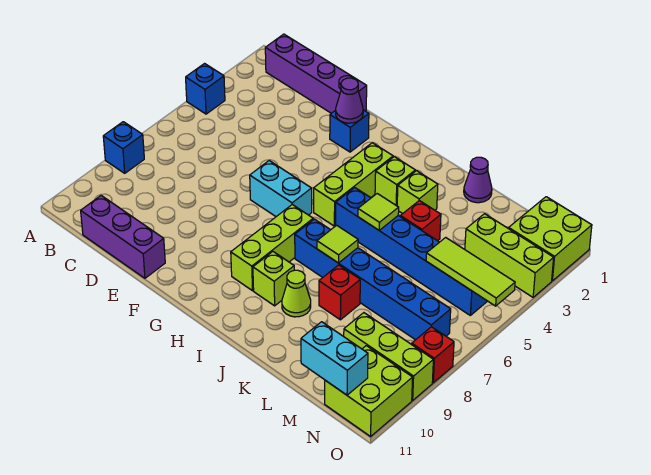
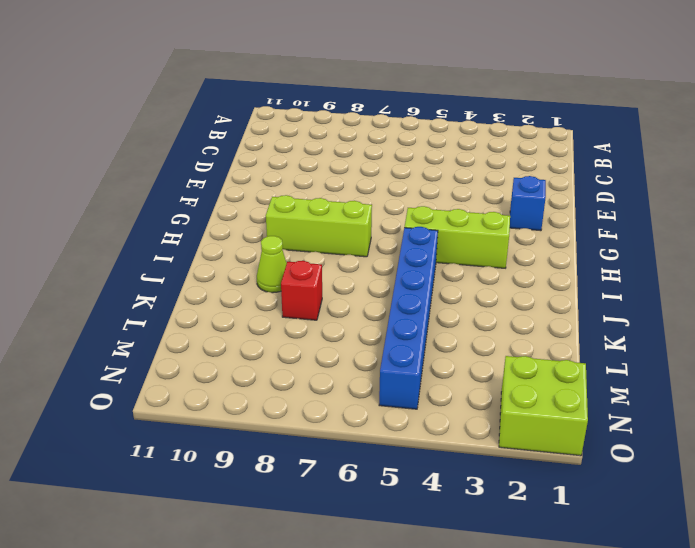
none -> blue 1x1 brick [186,64,225,114]
none -> blue 1x1 brick [103,122,144,173]
none -> purple 1x4 brick [265,34,367,113]

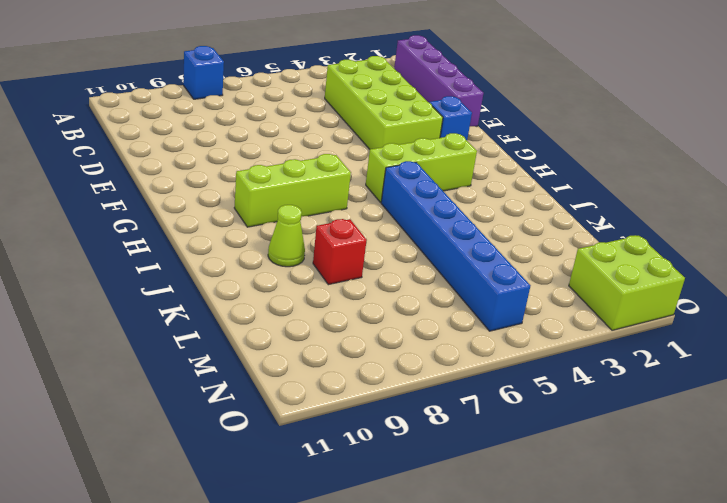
lime 2x4 brick [325,56,443,149] -> none
none -> blue 1x1 brick [186,64,225,114]
none -> purple 1x3 brick [81,196,165,278]
none -> cyan 1x2 brick [250,161,312,217]

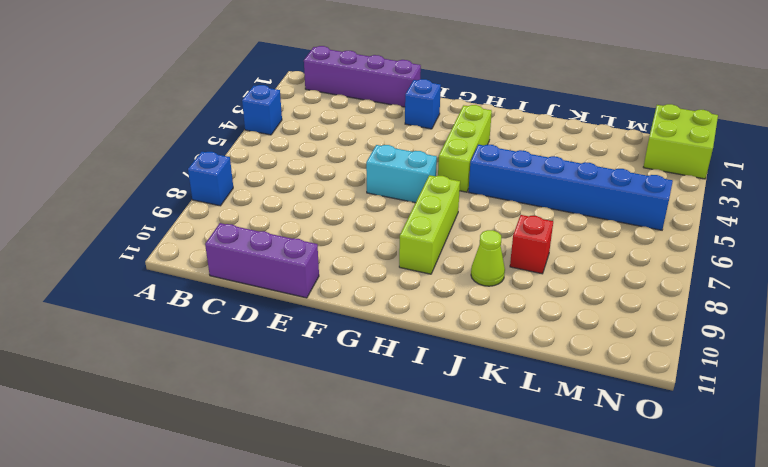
none -> lime 1x1 brick [375,157,415,206]
none -> blue 1x6 brick [295,219,451,340]
none -> lime 1x1 brick [253,252,294,306]

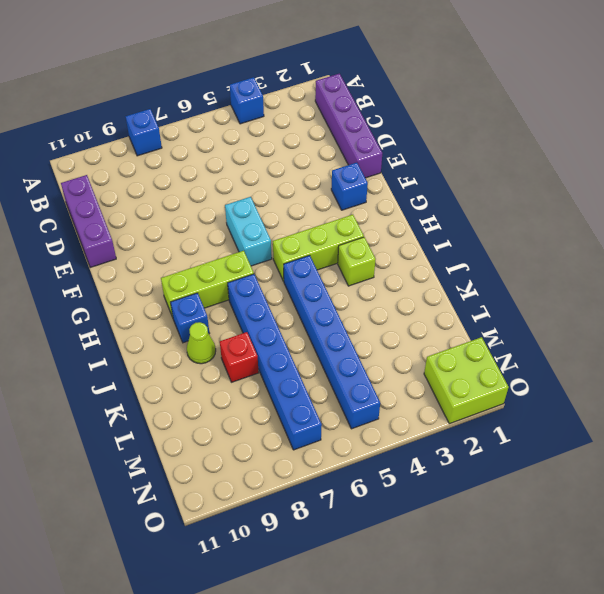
blue 1x1 brick [170,293,210,343] -> lime 1x1 brick [253,252,294,306]
none -> lime 1x1 brick [397,171,438,214]
none -> purple 1x1 cone [464,157,492,203]
none -> red 1x1 brick [400,201,441,241]

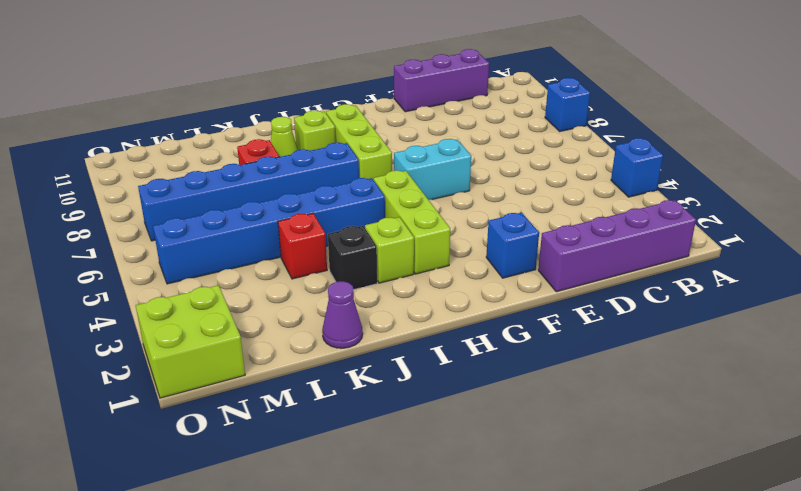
black 1x1 brick [328,226,377,290] -> lime 1x1 brick [397,171,438,214]
none -> lime 1x3 brick [465,214,554,297]
none -> lime 1x3 brick [344,313,433,400]
none -> lime 2x2 brick [325,346,413,436]

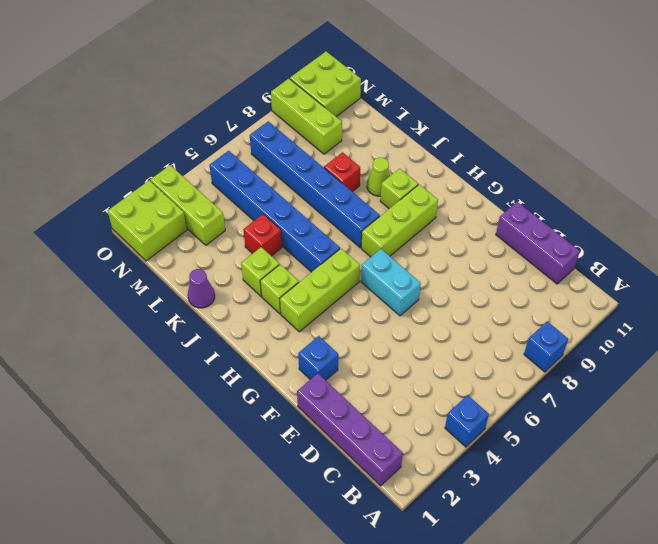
none -> red 1x1 brick [412,327,454,383]
none -> purple 1x1 cone [336,78,363,123]
none -> lime 1x1 tile [358,194,399,230]

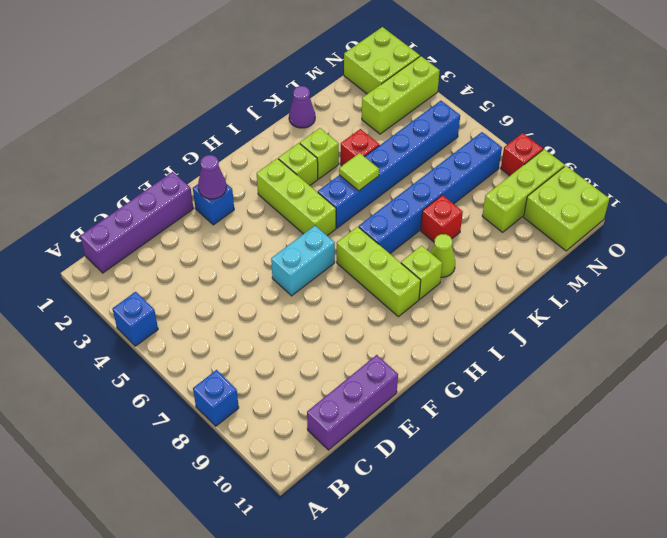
none -> lime 1x1 tile [317,225,358,263]
none -> lime 1x3 tile [426,237,515,306]
none -> cyan 1x2 brick [301,322,368,395]

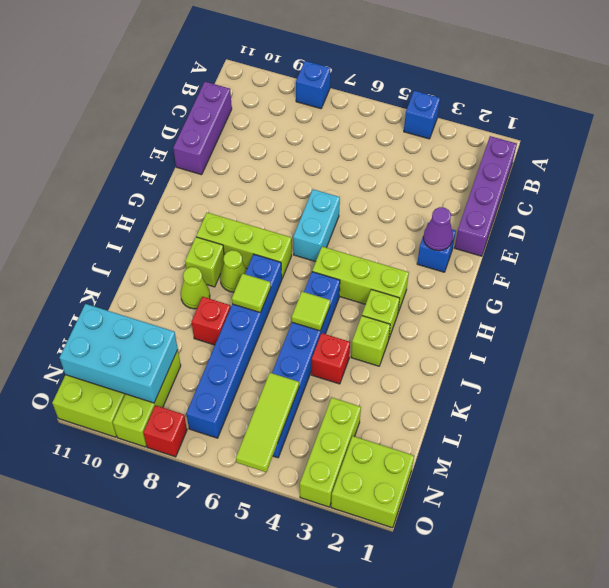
lime 1x1 cone [220,250,247,292] -> none
cyan 2x3 brick [60,304,178,403] -> cyan 1x2 brick [301,322,368,395]
none -> purple 1x1 cone [464,157,492,203]

